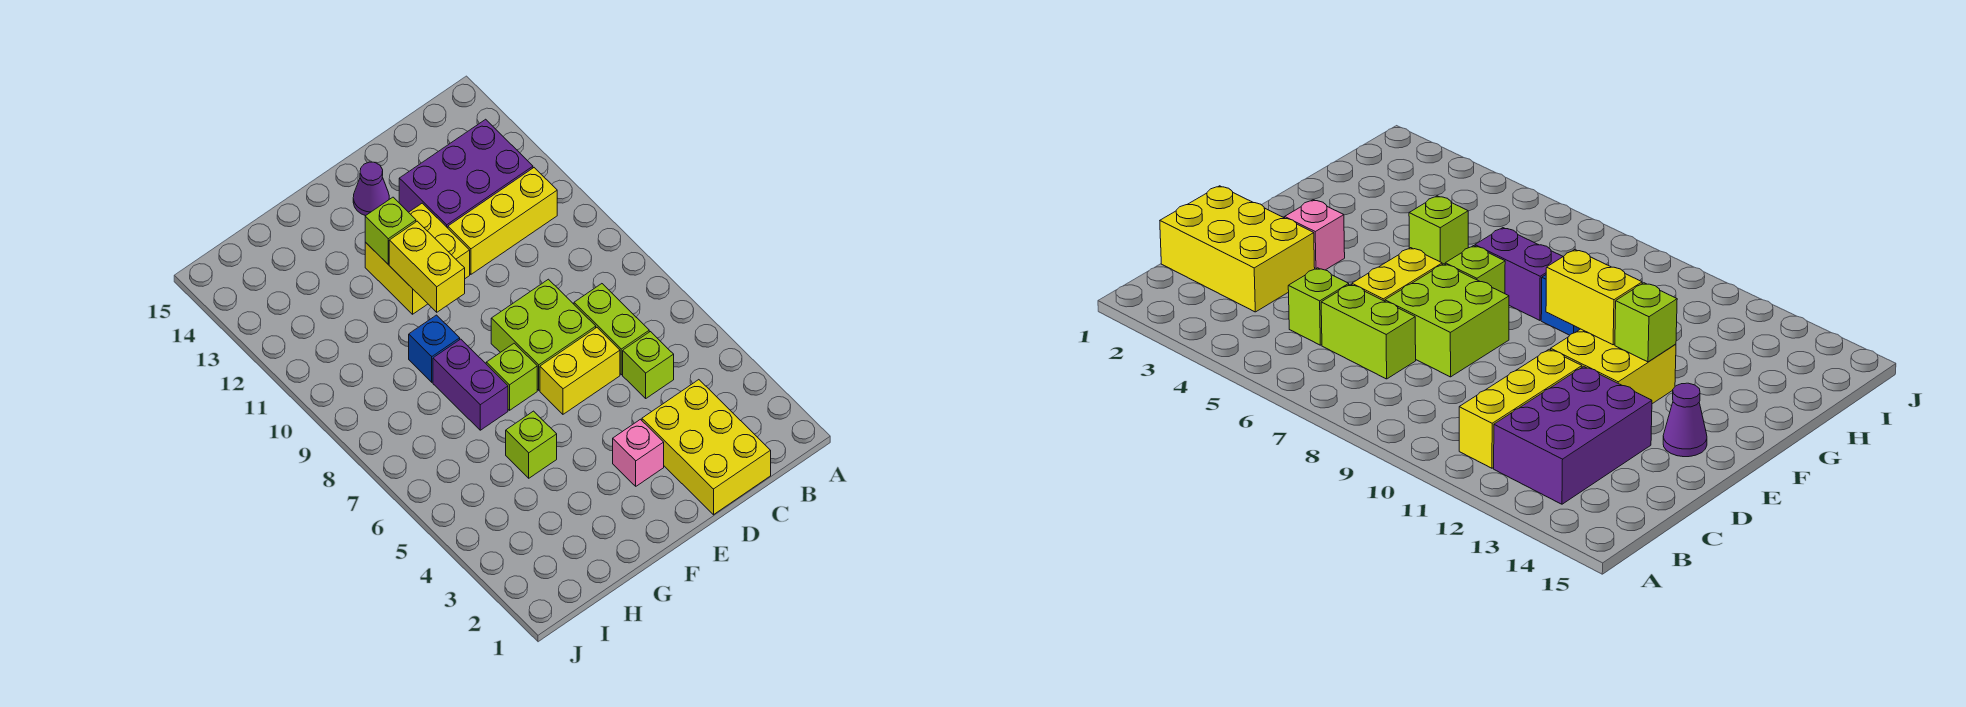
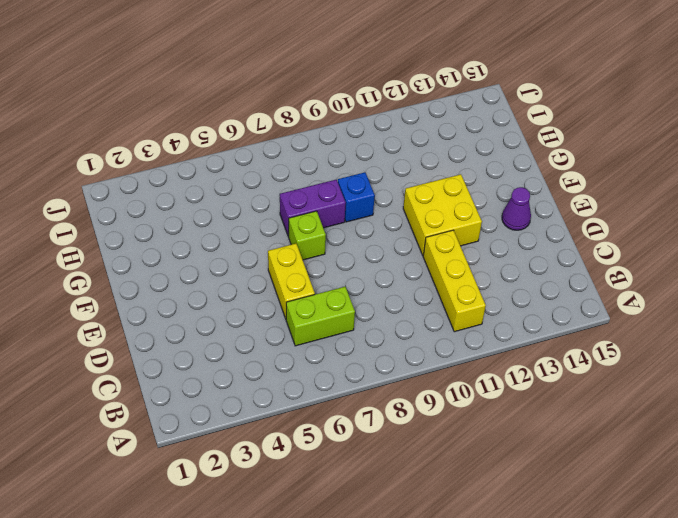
none -> purple 2x3 brick [399,119,533,228]
none -> yellow 2x3 brick [642,380,771,515]
none -> lime 1x1 brick [623,332,674,398]

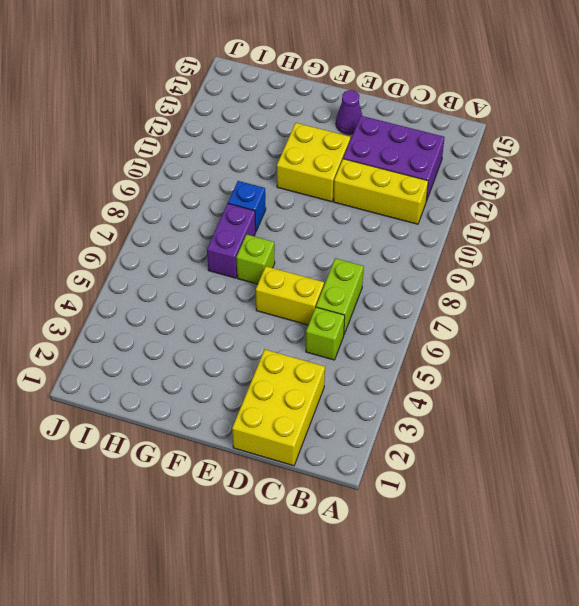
none -> lime 2x2 brick [491,279,596,390]
none -> pink 1x1 brick [613,419,664,486]
none -> lime 1x1 brick [506,411,557,478]

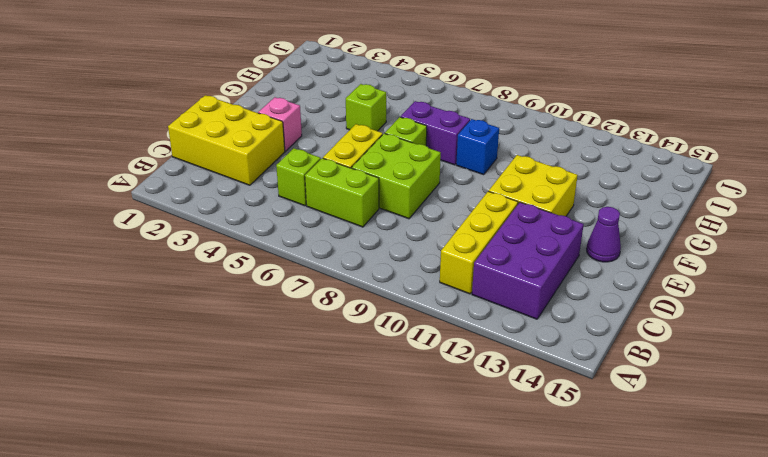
none -> yellow 1x2 brick [389,221,465,312]
none -> lime 1x1 brick [365,197,416,264]

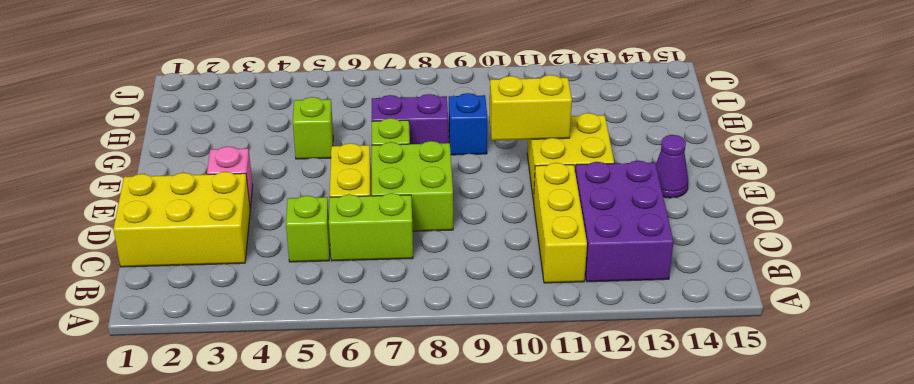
none -> lime 1x1 brick [365,197,416,264]

